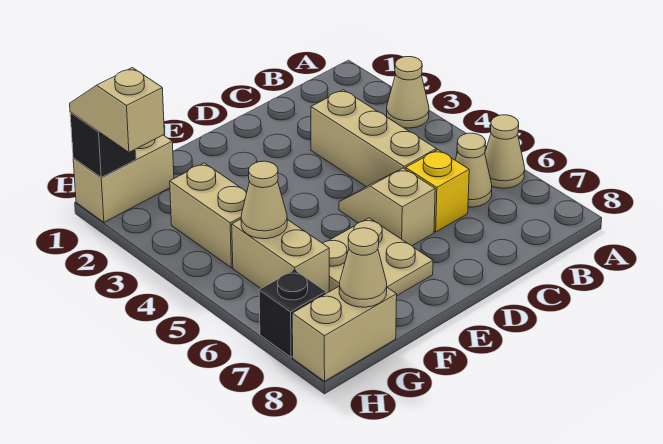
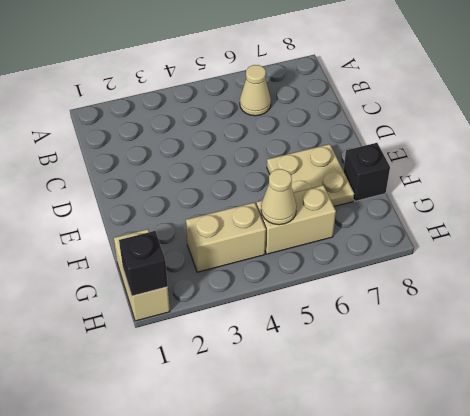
black 1x1 brick [344,143,390,201] -> black 1x1 brick moved to [259,270,326,357]
none -> tan 1x1 cone [387,57,429,128]
none -> tan 1x1 cone [485,115,525,188]
none -> tan 1x3 brick [311,90,437,187]

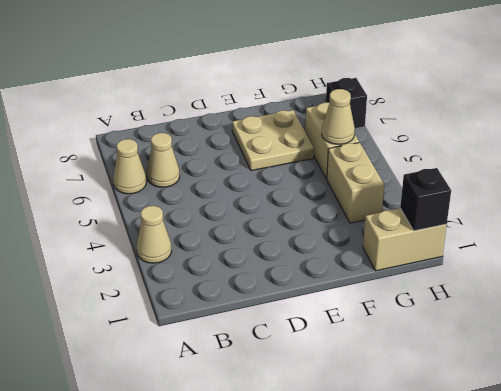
none -> tan 1x3 brick [311,90,437,187]
none -> yellow 1x1 brick [406,150,469,232]
none -> tan 1x2 slope [339,168,435,246]

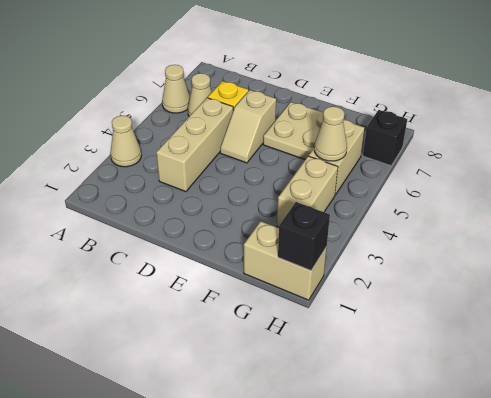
none -> tan 1x2 brick [292,287,397,381]
none -> tan 1x1 cone [339,228,387,307]
none -> tan 1x2 slope [70,68,164,152]

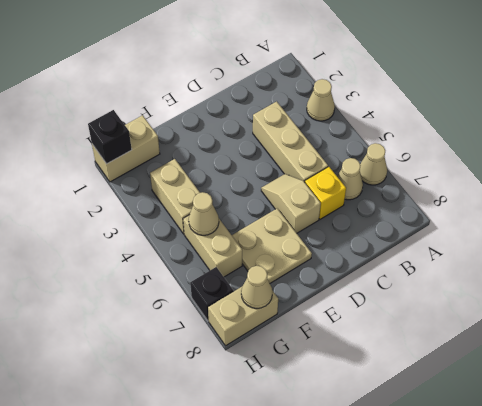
none -> tan 1x2 slope [70,68,164,152]

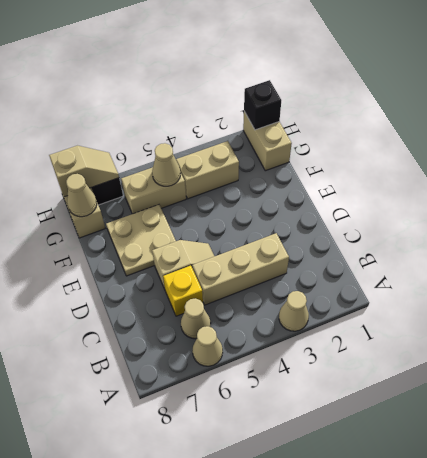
tan 1x2 slope [49,146,119,197] -> tan 1x2 slope moved to [70,68,164,152]

